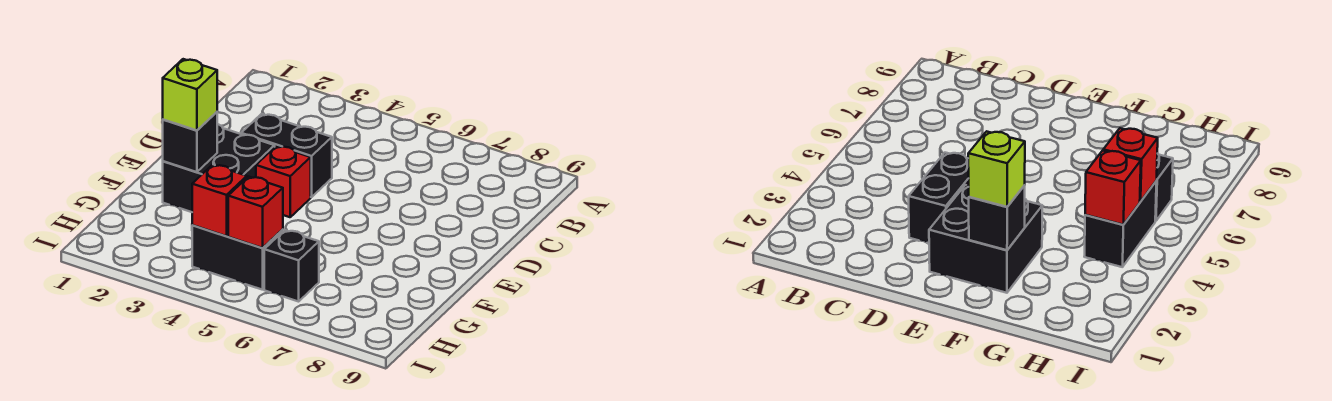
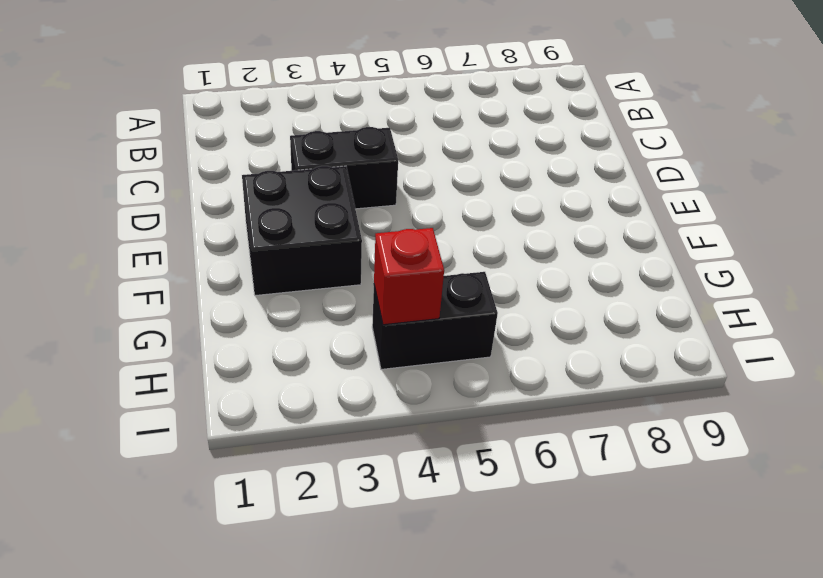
none -> red 1x1 brick [256,146,311,217]
none -> black 1x1 brick [264,230,319,302]

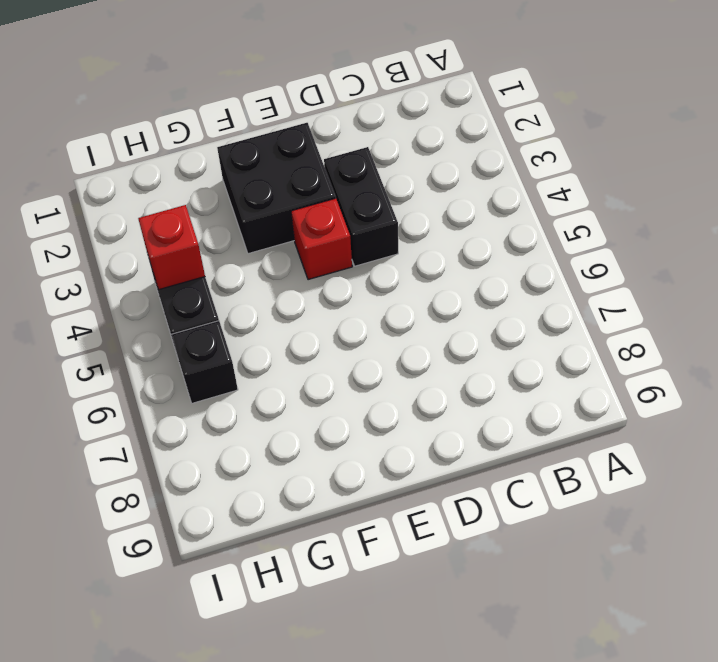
none -> black 1x1 brick [163,112,217,172]
none -> red 1x1 brick [228,177,283,248]

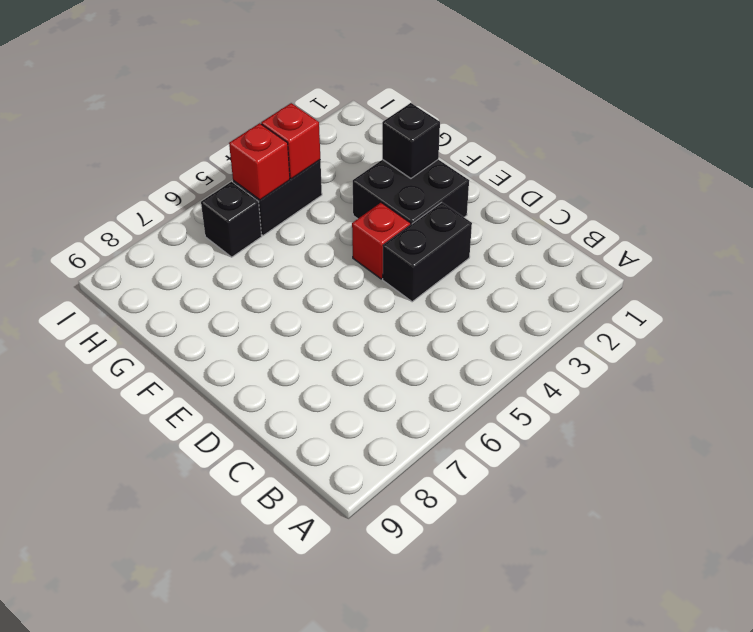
none -> lime 1x1 brick [163,59,217,131]

